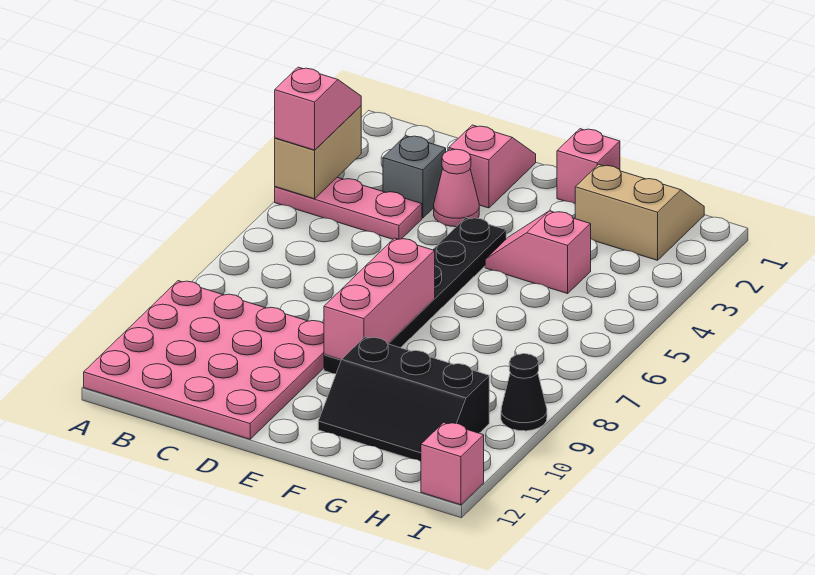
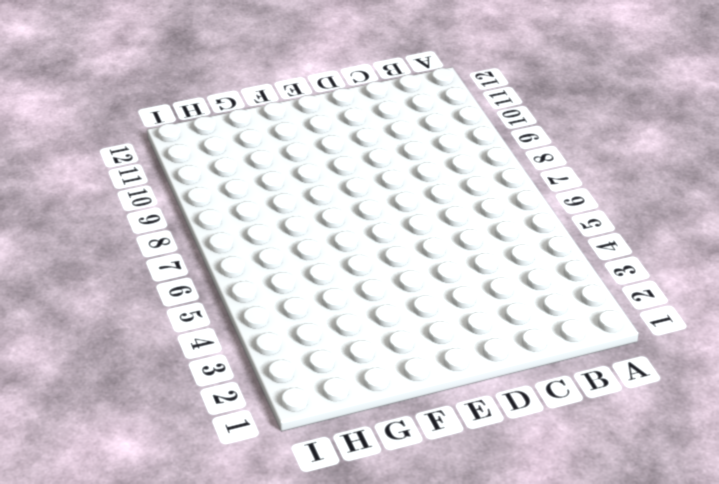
none -> pink 1x3 plate [275,177,422,239]
none -> pink 4x4 plate [84,281,324,439]
none -> grey 1x1 brick [383,136,446,218]

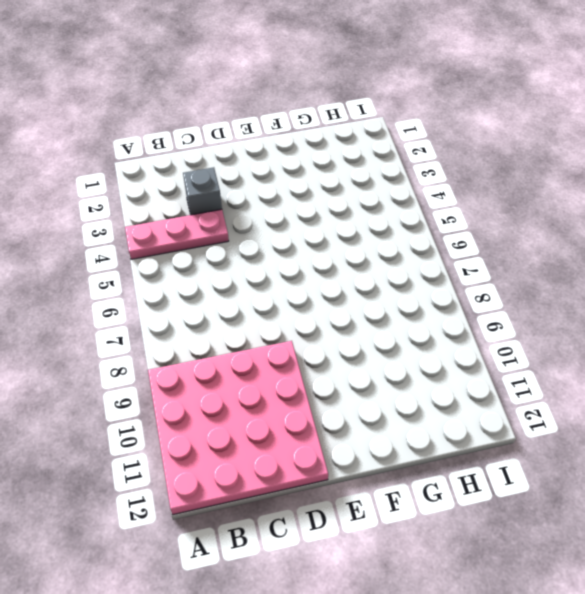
none -> pink 1x2 slope [449,125,536,208]
none -> pink 1x1 cone [434,149,479,227]
none -> black 1x6 plate [324,217,506,374]

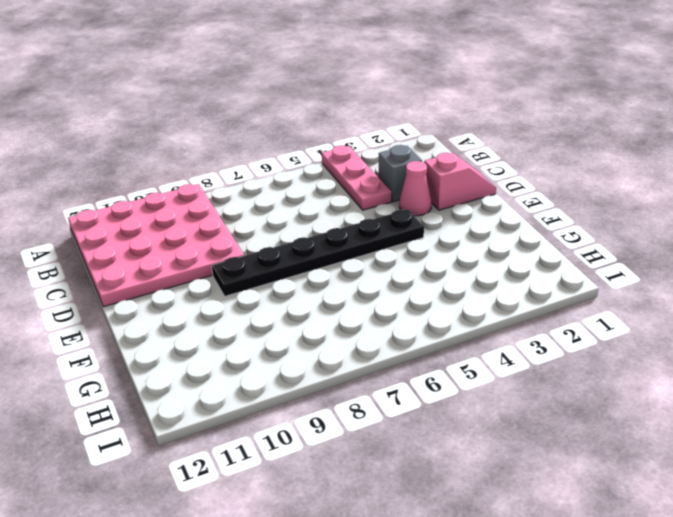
none -> pink 1x1 brick [557,129,620,204]
none -> pink 1x2 slope [485,211,591,294]
none -> black 2x3 slope [318,337,489,461]

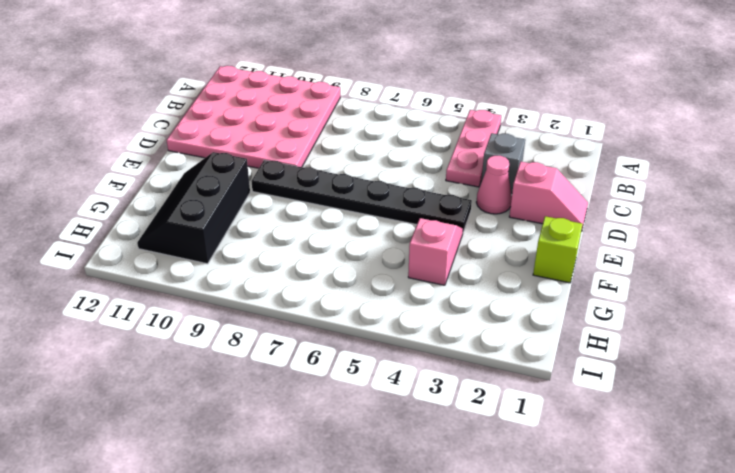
lime 1x1 brick [533,216,582,283] -> pink 1x1 brick [557,129,620,204]
none -> tan 2x2 slope [575,164,704,260]
none -> black 1x1 cone [501,354,547,431]
none -> pink 1x1 brick [421,422,484,505]

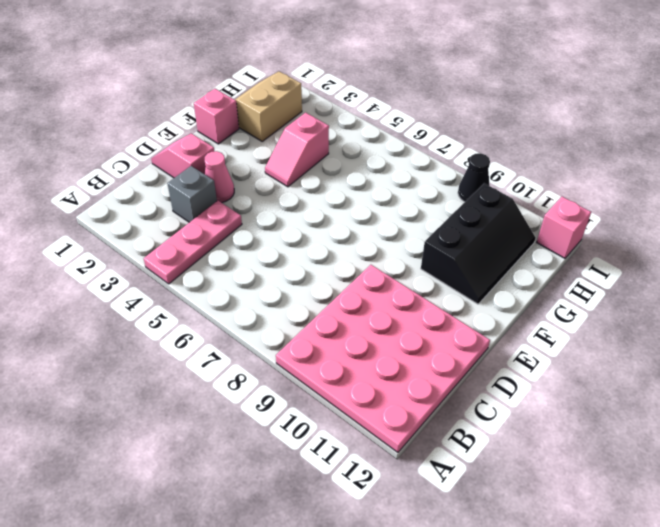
none -> black 1x6 plate [324,217,506,374]
none -> tan 1x2 brick [275,106,361,199]
none -> pink 1x3 brick [324,238,435,360]

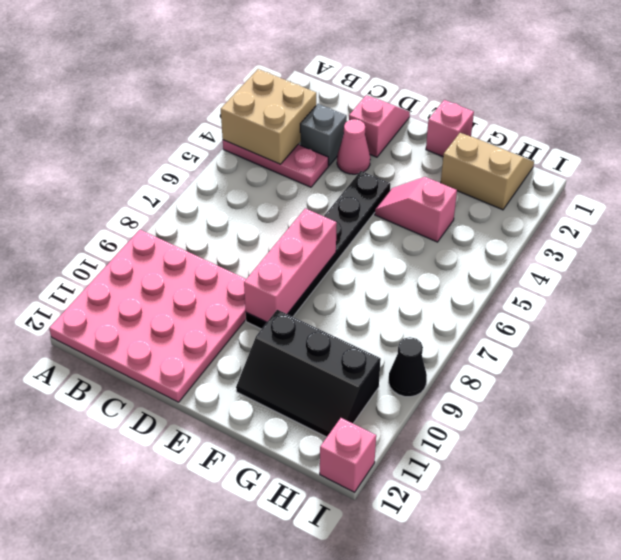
tan 2x2 brick [221,69,316,164] -> tan 1x2 brick [275,106,361,199]
none -> pink 1x2 slope [275,67,361,150]

